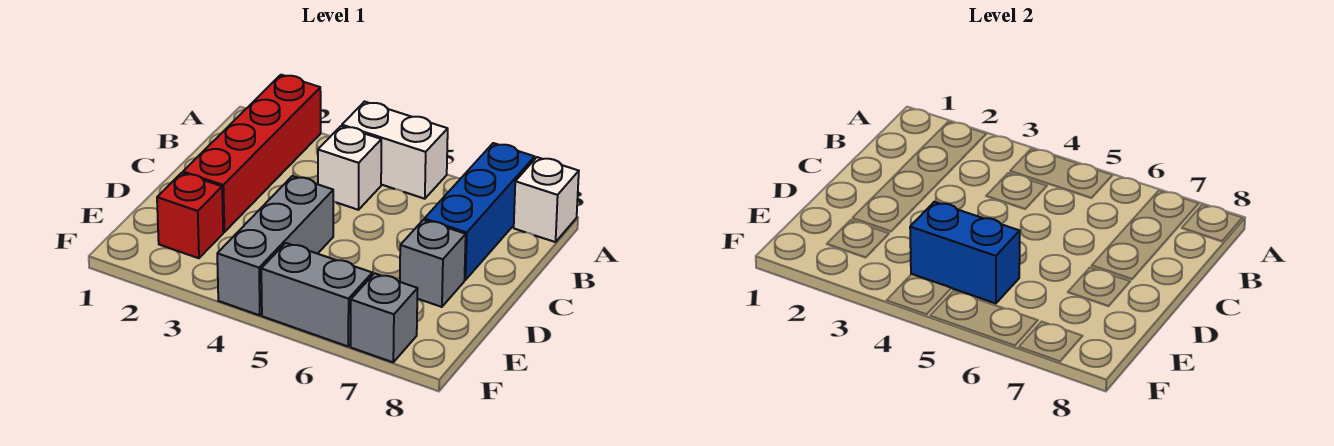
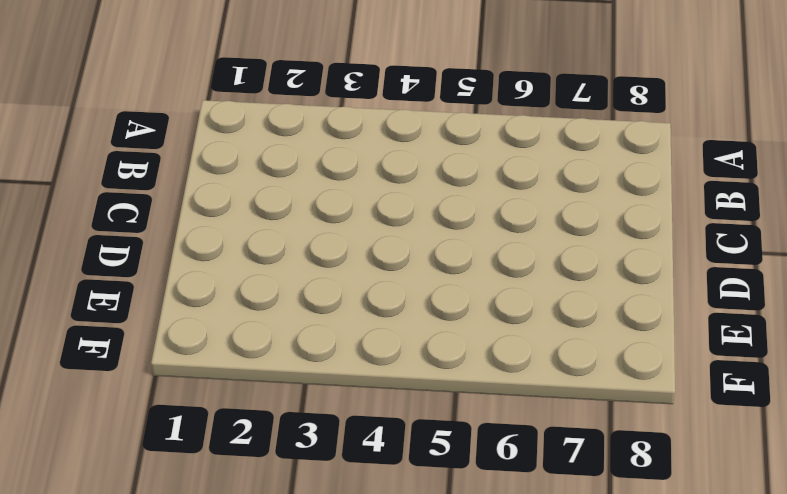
none -> red 1x4 brick [183,75,321,232]
none -> white 1x2 brick [342,102,448,199]

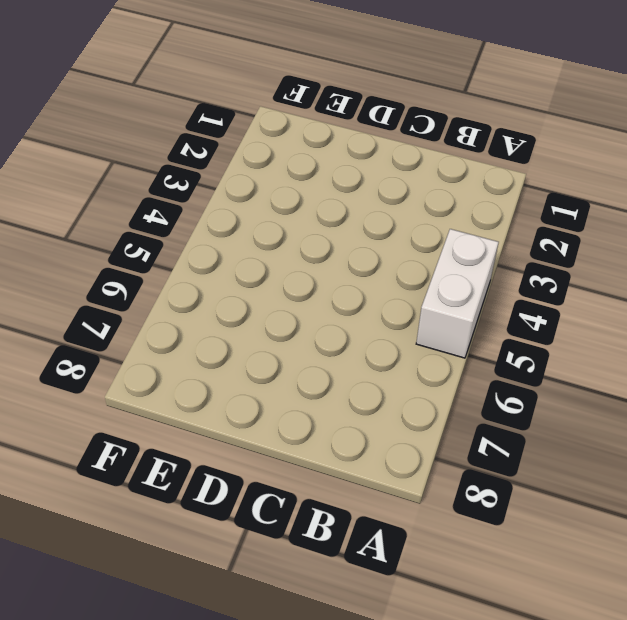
none -> red 1x4 brick [183,75,321,232]
none -> blue 1x3 brick [424,143,535,280]

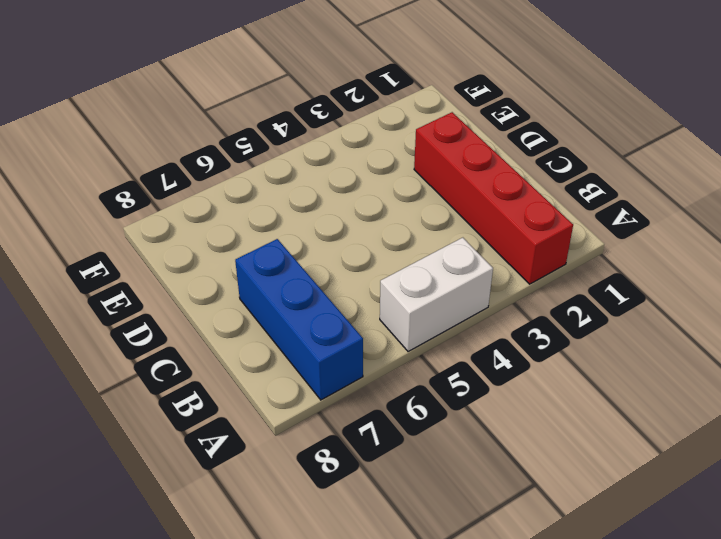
none -> white 1x1 brick [514,157,579,242]
none -> white 1x1 brick [318,126,381,210]

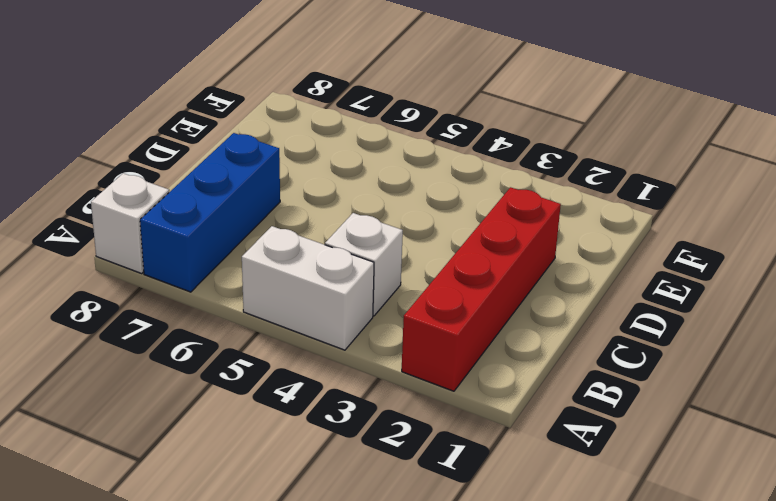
none -> grey 1x3 brick [217,176,333,315]
none -> grey 1x1 brick [400,220,466,307]

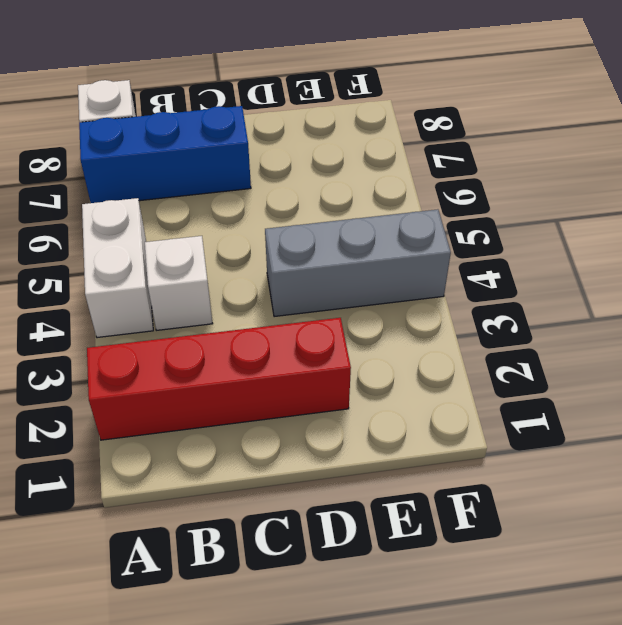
none -> grey 1x1 brick [400,220,466,307]
none -> red 1x1 brick [157,173,223,258]

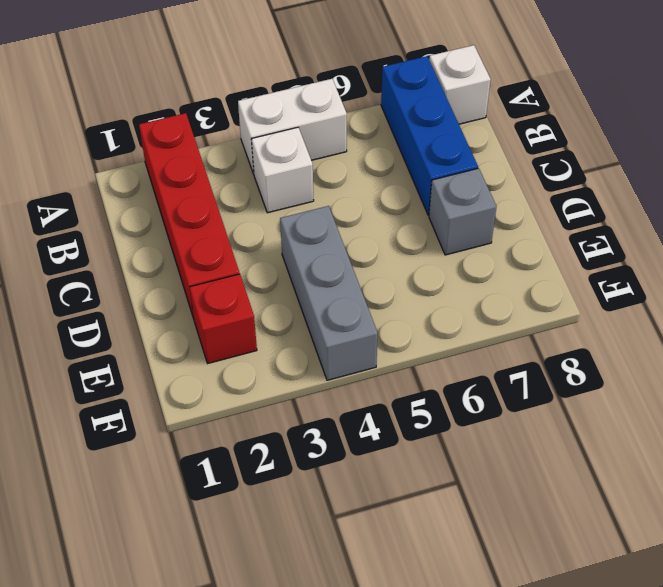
none -> grey 1x2 brick [261,243,372,346]
none -> grey 1x1 brick [351,273,418,362]

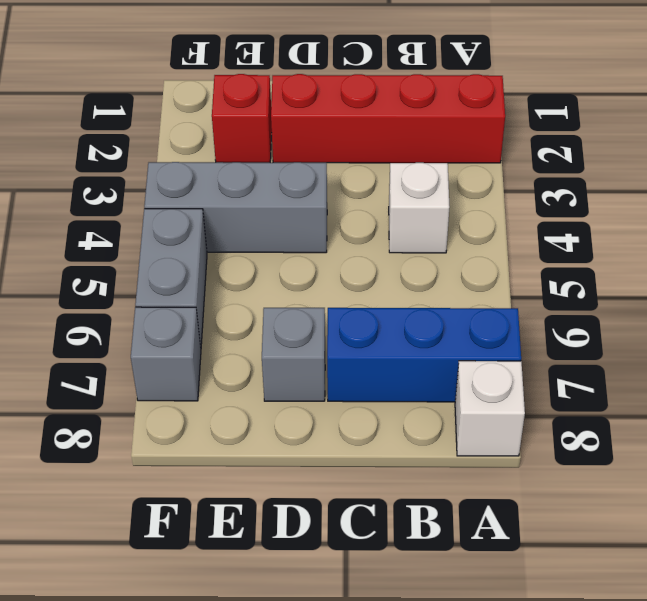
none -> white 1x2 brick [342,102,448,199]
none -> blue 1x2 brick [910,202,1020,303]

